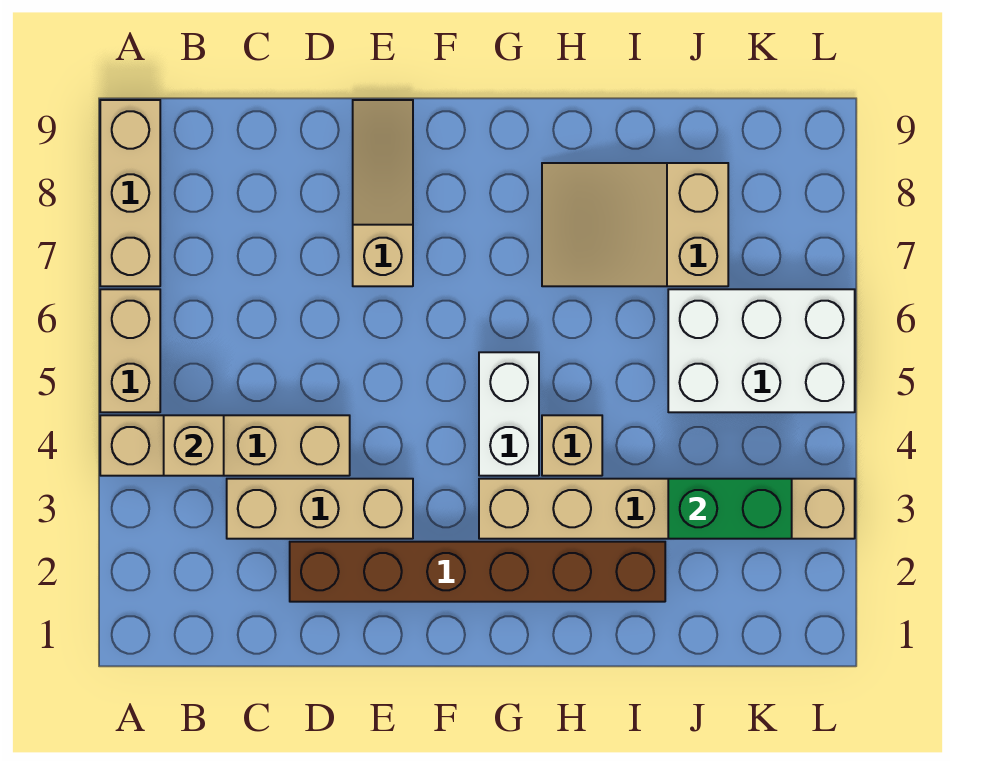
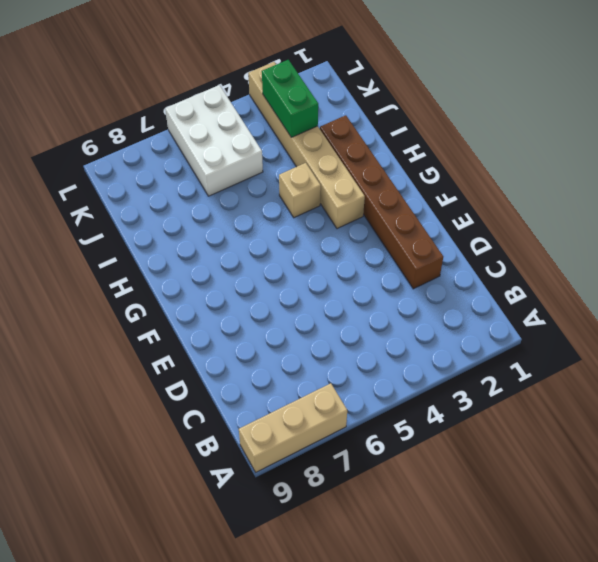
none -> tan 1x4 brick [100,415,350,476]
none -> tan 1x2 brick [100,289,160,412]
none -> tan 1x3 brick [227,479,413,539]

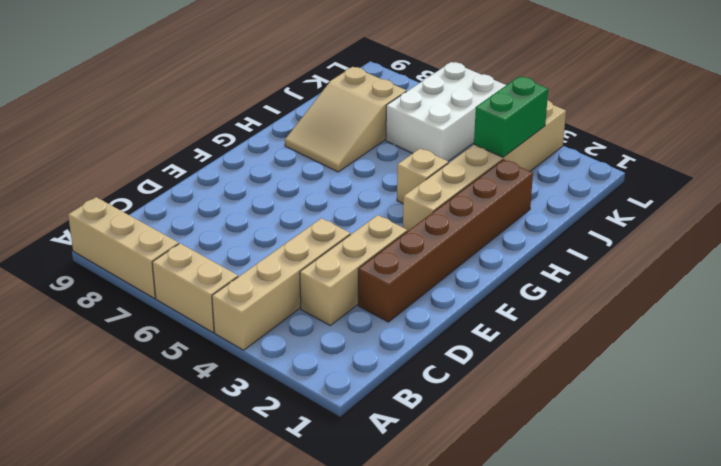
none -> tan 1x3 slope [353,100,413,286]
none -> white 1x2 brick [479,352,539,476]
none -> tan 1x1 brick [164,415,224,476]

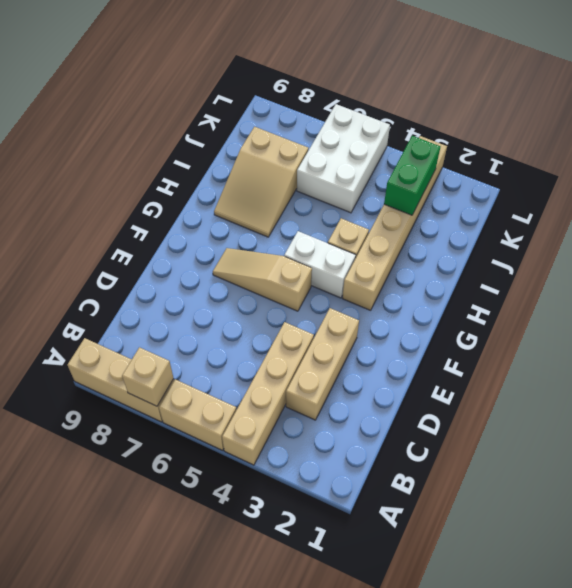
tan 1x1 brick [122,347,174,406] -> tan 1x1 brick moved to [164,415,224,476]
tan 1x3 slope [213,248,312,311] -> tan 1x3 slope moved to [353,100,413,286]
none -> brown 1x6 brick [290,542,665,602]

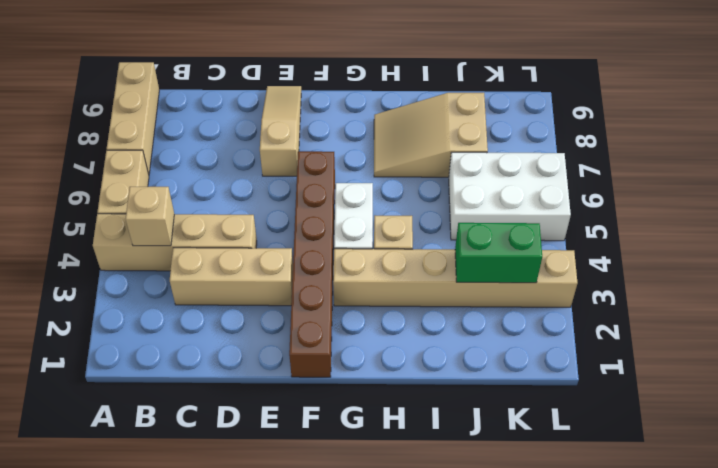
brown 1x6 brick [289,151,335,377] -> brown 1x6 brick turned to [290,542,665,602]

